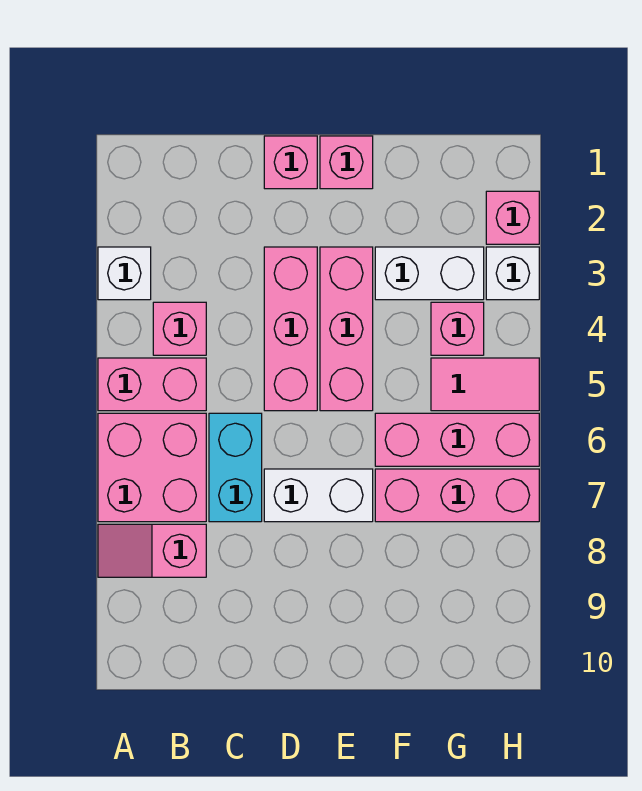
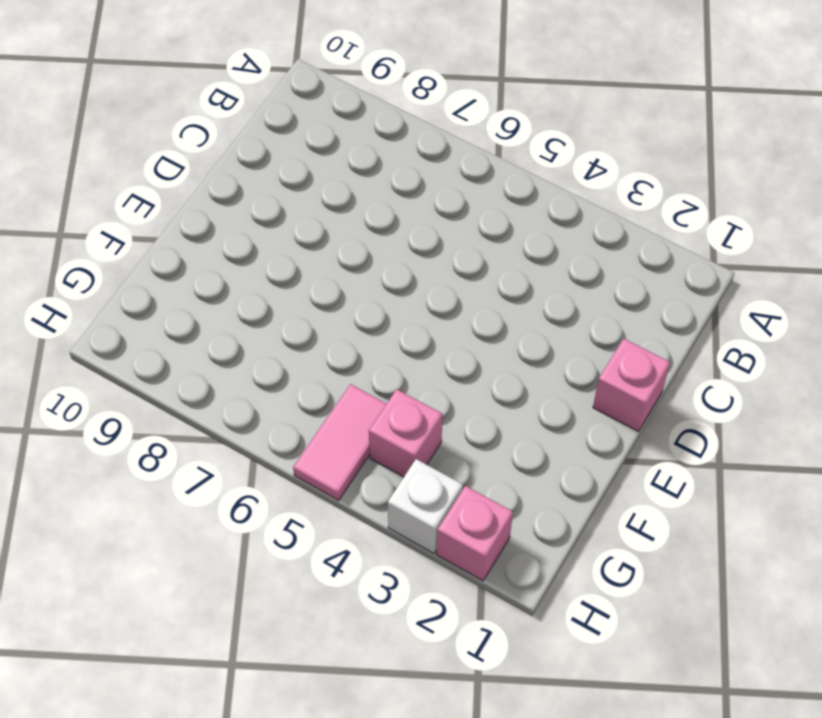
none -> white 1x1 brick [98,247,151,300]
none -> pink 1x2 brick [98,358,206,411]
none -> pink 2x2 brick [98,413,206,522]

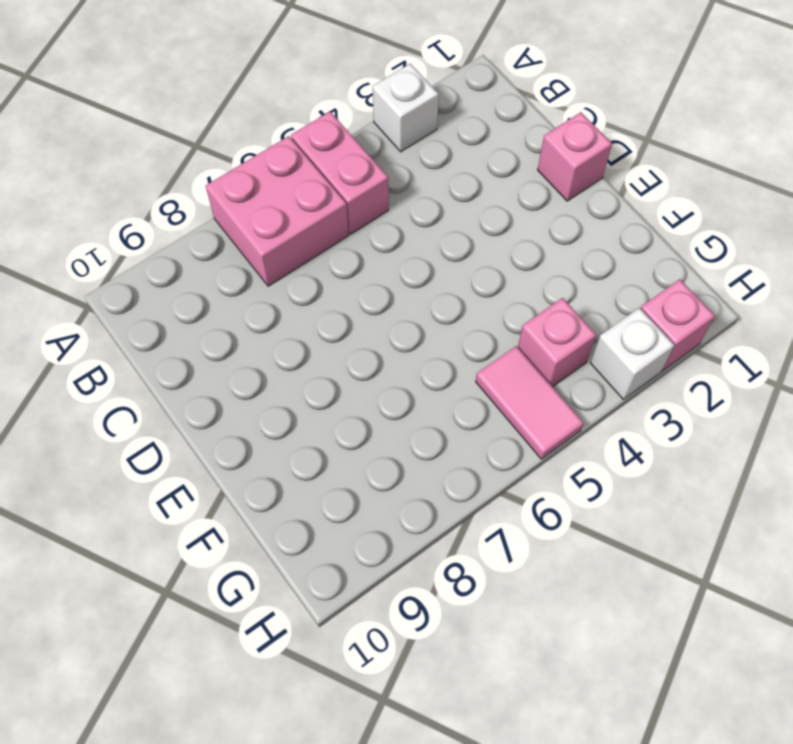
none -> pink 1x2 slope [98,524,206,577]
none -> pink 1x1 brick [153,302,206,355]
none -> cyan 1x2 brick [209,413,262,522]

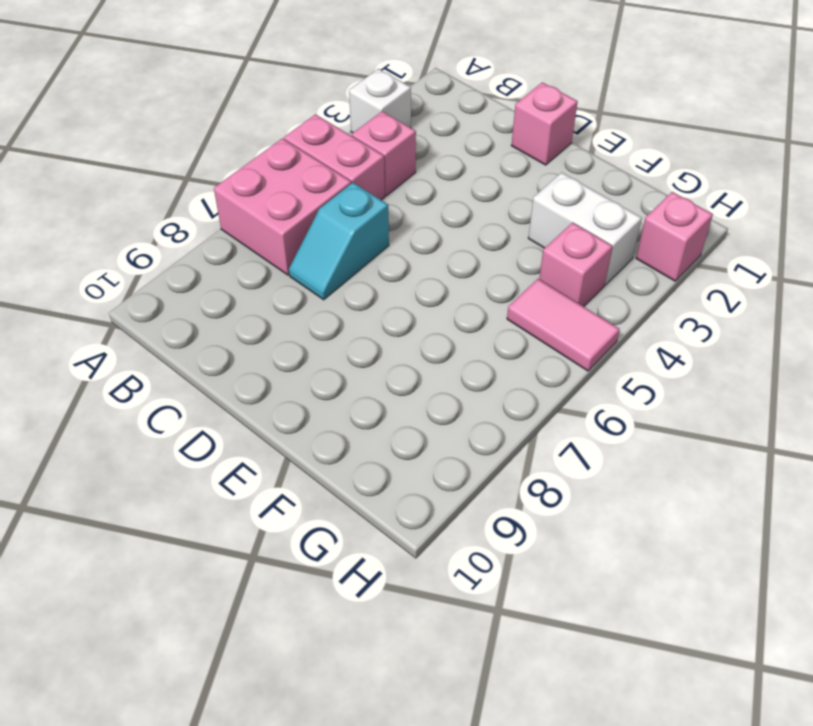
cyan 1x2 slope [289,183,389,300] -> cyan 1x2 brick [209,413,262,522]
none -> pink 1x2 slope [98,524,206,577]
none -> pink 1x3 brick [264,247,317,411]
none -> white 1x2 brick [264,469,373,522]

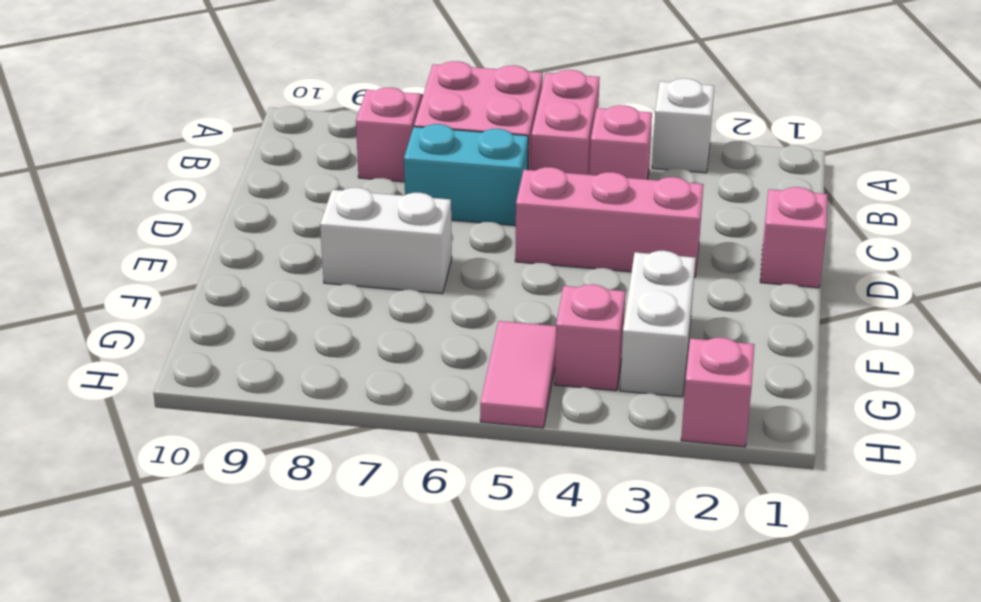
white 1x2 brick [320,188,452,294] -> white 1x2 brick turned to [264,469,373,522]
none -> pink 1x1 brick [320,136,373,189]
none -> pink 1x3 brick [320,247,373,411]
none -> pink 1x3 brick [375,413,539,466]

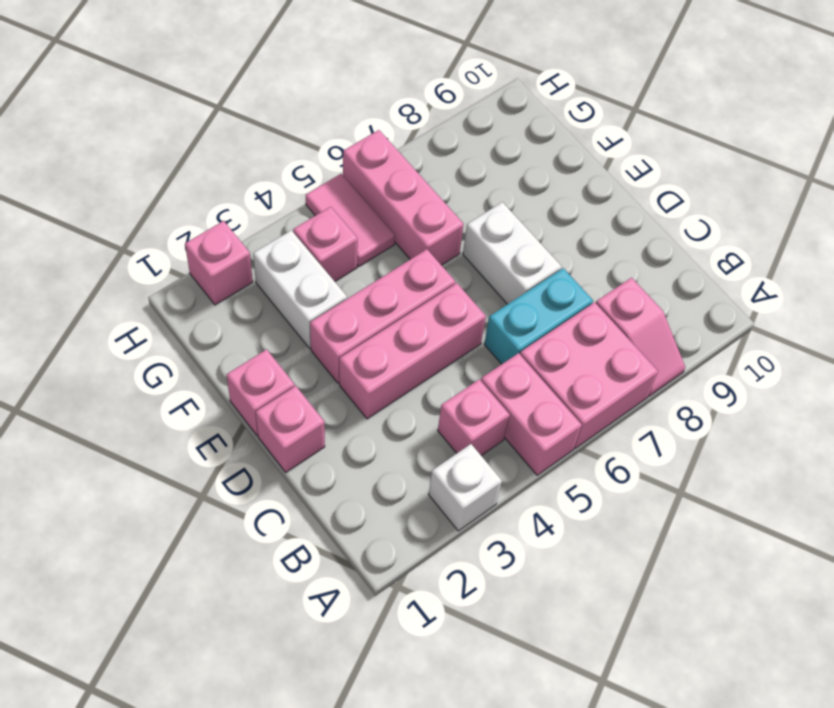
none -> pink 1x3 brick [375,469,539,522]
none -> white 1x1 brick [486,247,539,300]

